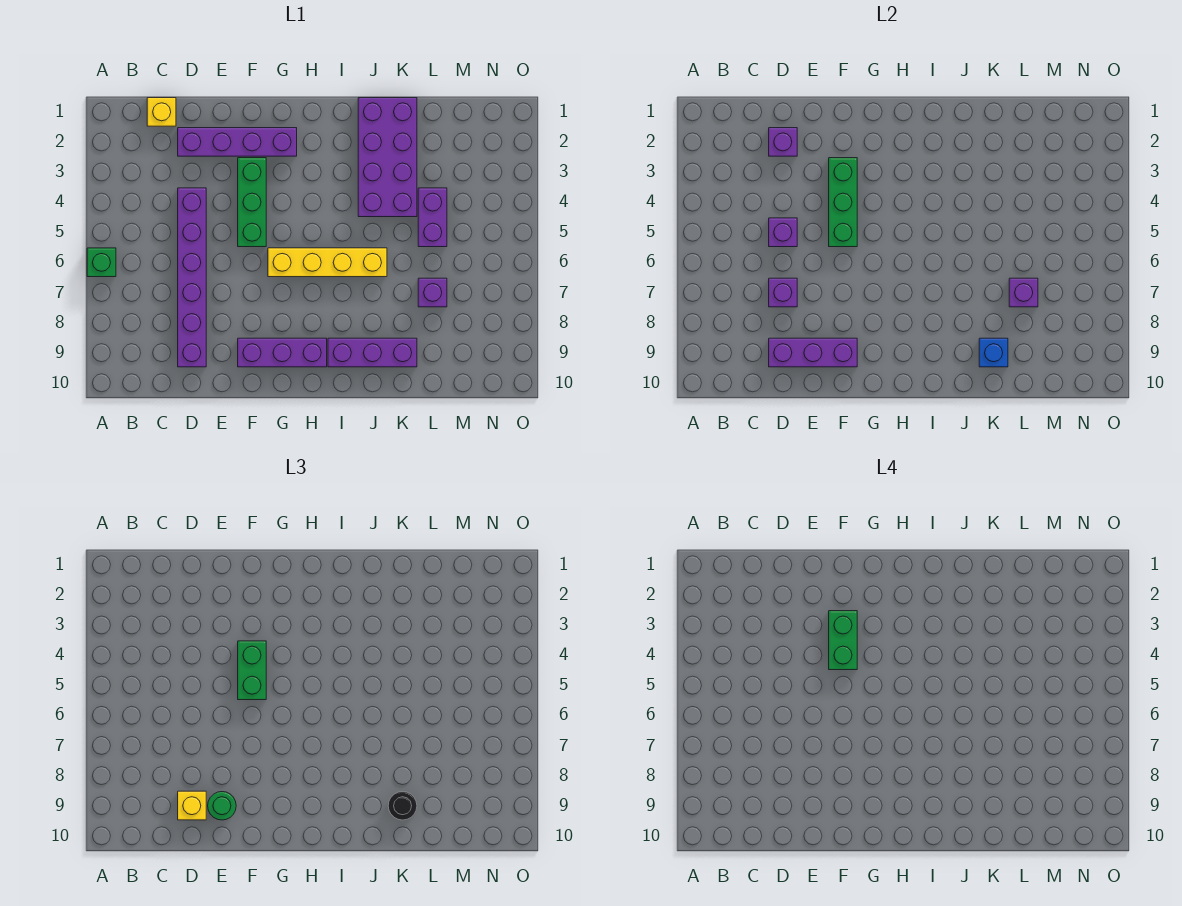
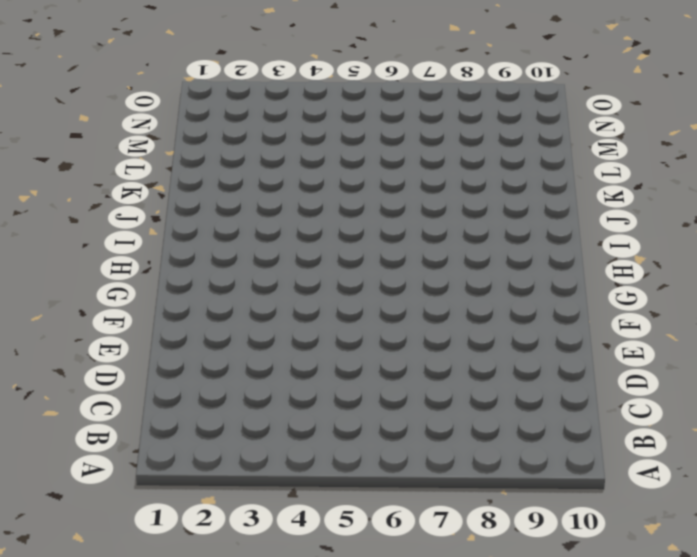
none -> green 1x1 brick [87,248,116,277]
none -> yellow 1x1 brick [147,98,176,126]
none -> purple 1x4 brick [178,128,297,156]

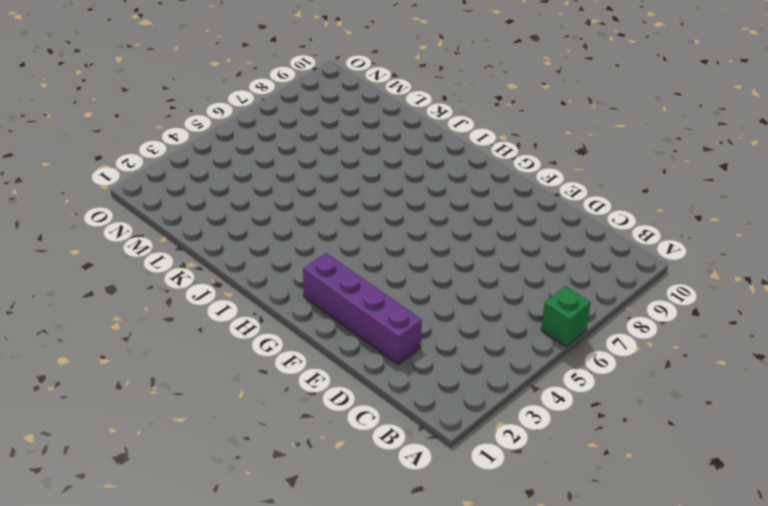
none -> yellow 1x1 brick [147,98,176,126]
none -> purple 1x6 brick [178,188,206,367]
none -> green 1x3 brick [238,158,266,247]

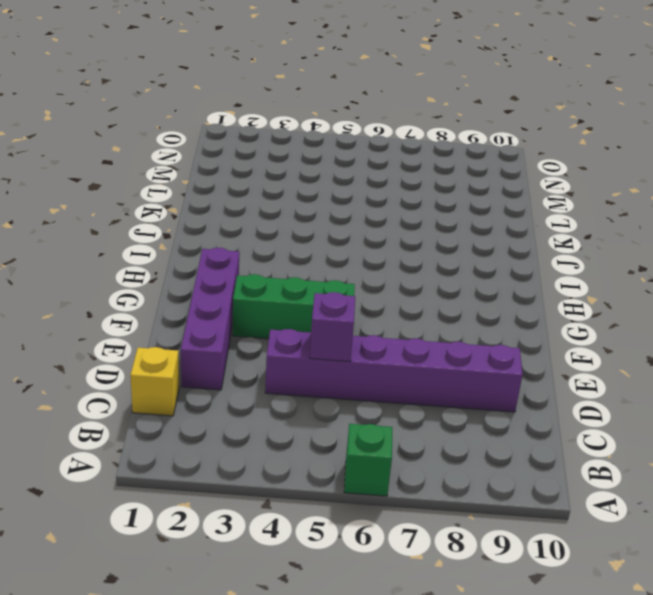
none -> purple 1x3 brick [238,338,327,367]
none -> yellow 1x4 brick [268,248,387,277]
none -> purple 1x3 brick [328,338,417,367]

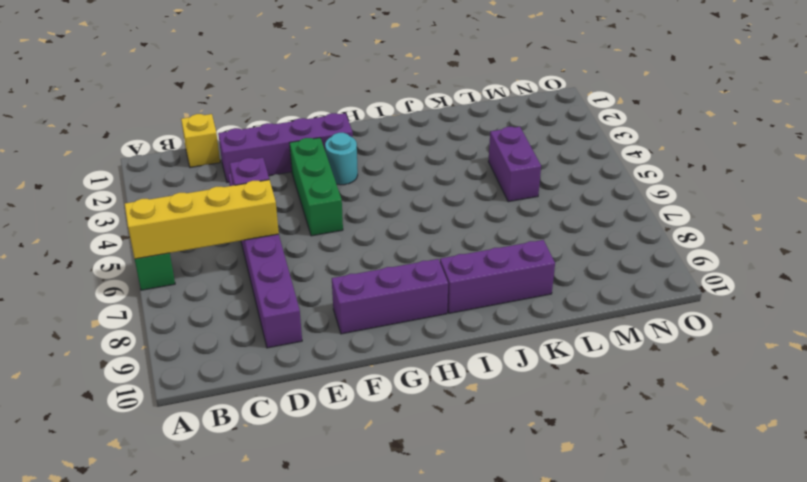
yellow 1x4 brick [125,180,279,259] -> yellow 1x4 brick moved to [268,248,387,277]
cyan 1x1 round brick [325,133,358,185] -> none
none -> purple 2x4 brick [358,98,417,217]
none -> purple 1x1 brick [418,278,447,307]
none -> purple 1x1 brick [769,128,797,156]

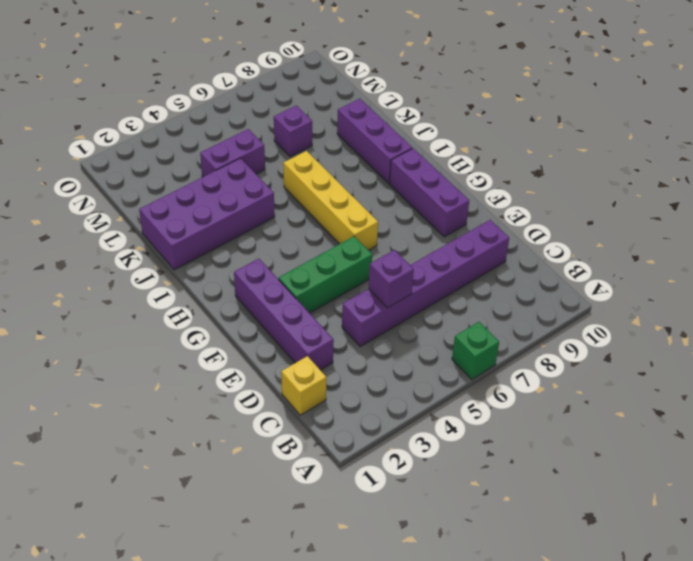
none -> purple 1x1 brick [769,128,797,156]
none -> purple 1x1 brick [769,278,797,307]
none -> purple 1x3 brick [769,338,857,367]

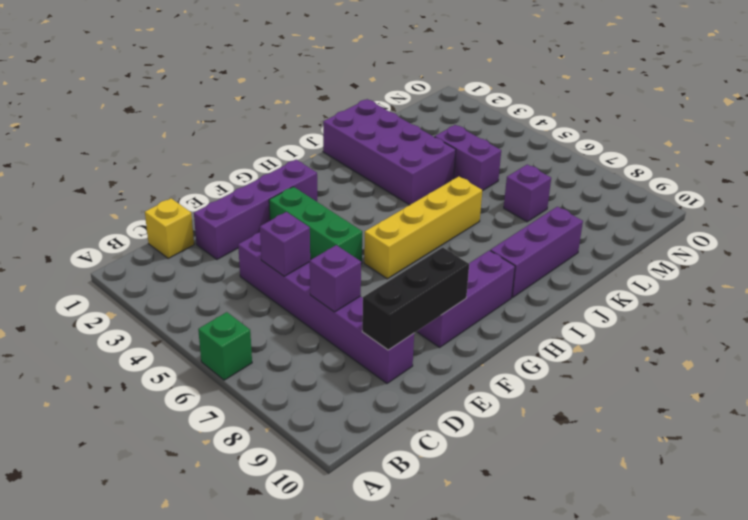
black 1x3 brick [362,247,469,350] -> purple 1x3 brick [769,338,857,367]
none -> purple 1x1 brick [769,128,797,156]
none -> green 1x3 brick [829,158,857,247]
none -> blue 1x1 brick [979,338,1008,367]

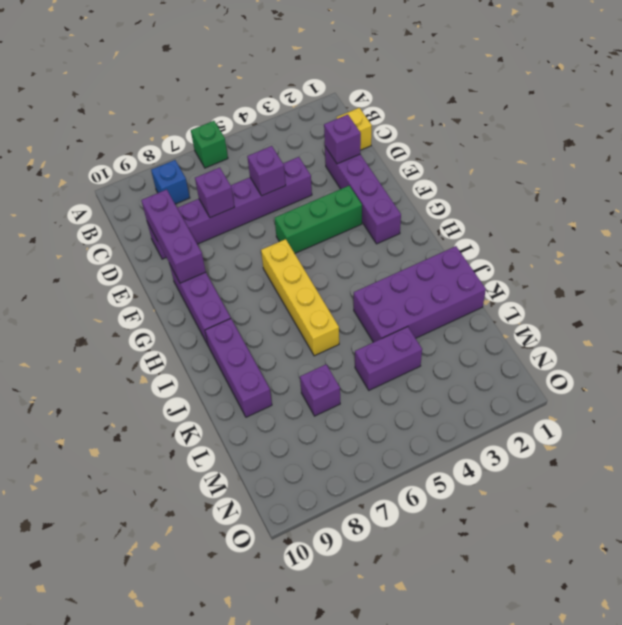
blue 1x1 brick [151,160,190,204] -> blue 1x1 brick moved to [979,338,1008,367]
none -> green 1x3 brick [829,158,857,247]
none -> purple 1x1 brick [1009,278,1038,307]
none -> yellow 1x1 brick [178,791,206,820]

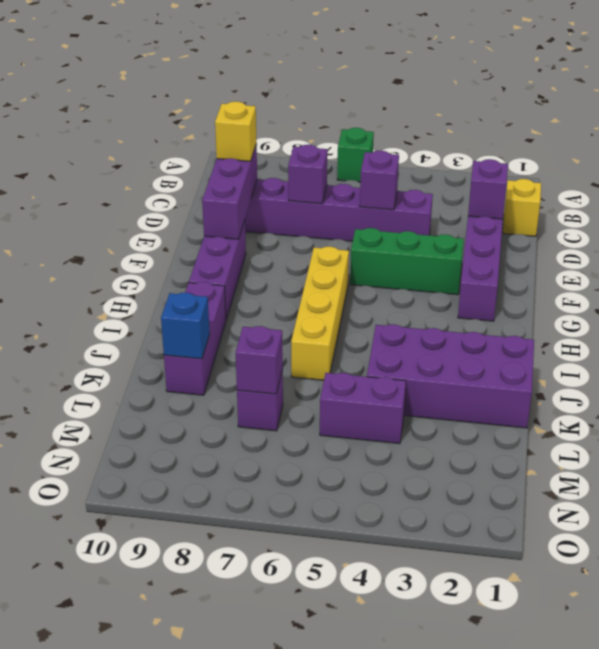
none -> green 1x3 brick [829,158,857,247]
none -> green 1x1 round brick [208,792,236,820]
none -> green 1x2 brick [238,641,266,700]

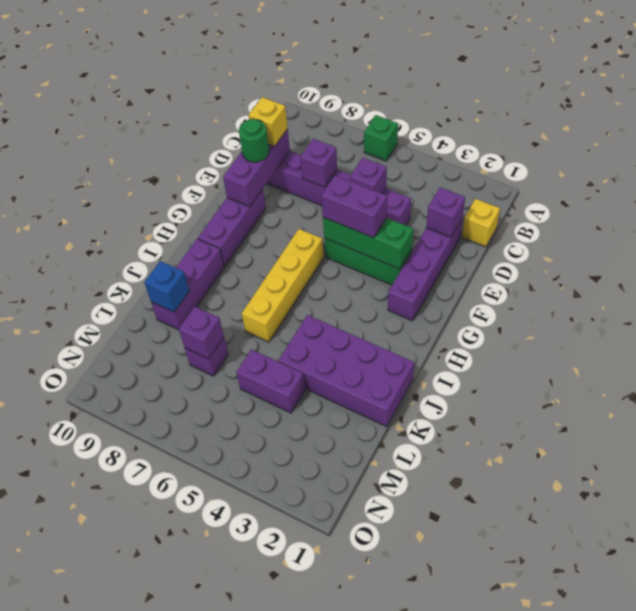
purple 1x2 brick [321,175,387,238] -> green 1x2 brick [238,641,266,700]
none -> black 1x1 round brick [388,792,417,820]
none -> green 1x2 brick [829,611,857,670]

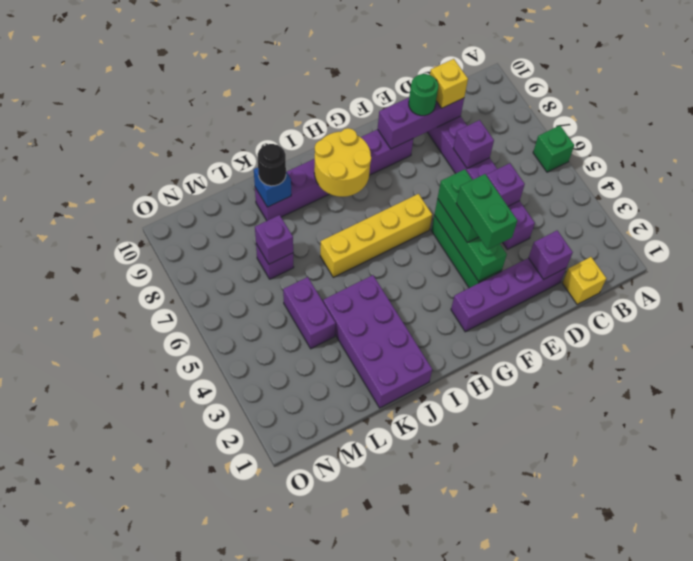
yellow 2x2 round brick [314,128,371,197] -> none

